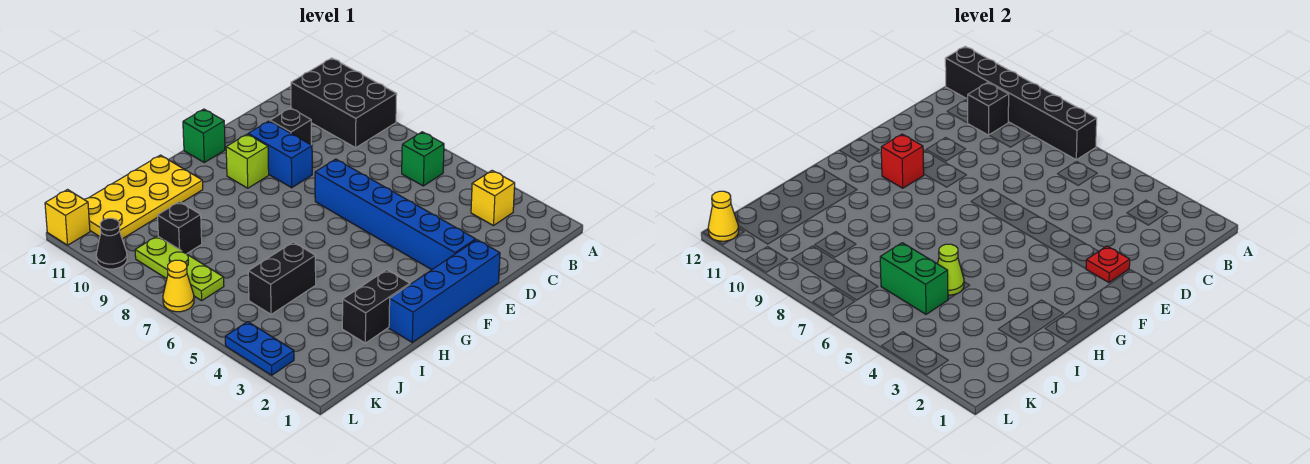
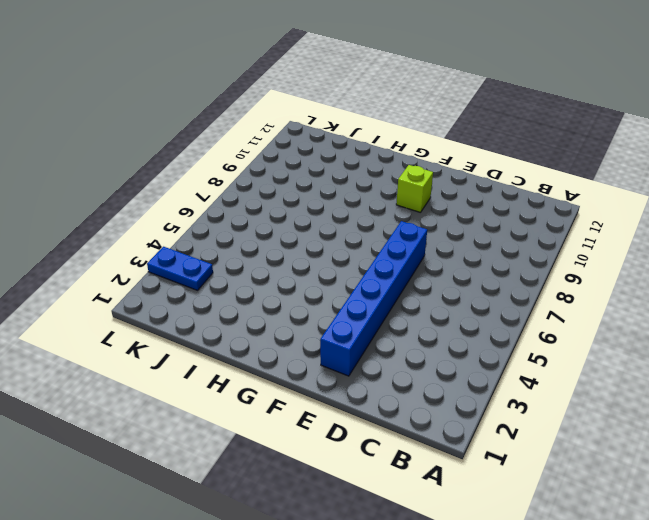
blue 1x2 plate [147,247,213,290] -> blue 1x2 plate turned to [225,322,294,375]
none -> black 2x3 brick [291,58,397,148]
none -> yellow 1x1 brick [471,171,515,226]
none -> green 1x1 brick [402,132,444,186]

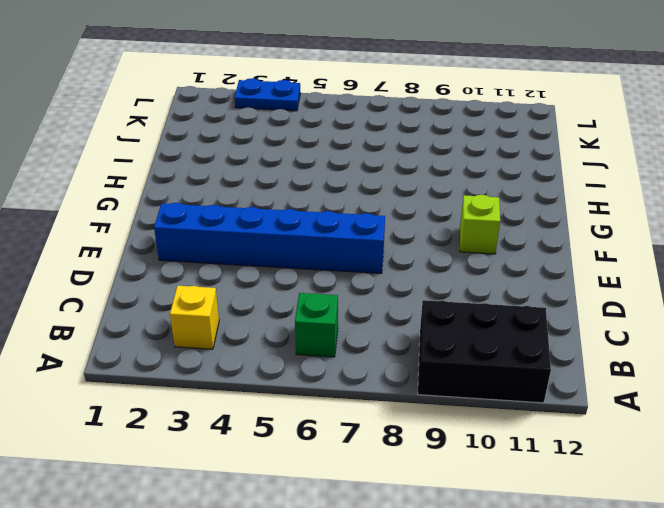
none -> black 1x1 brick [270,108,311,145]
none -> blue 1x4 brick [389,240,500,342]
none -> blue 1x2 brick [248,121,312,188]

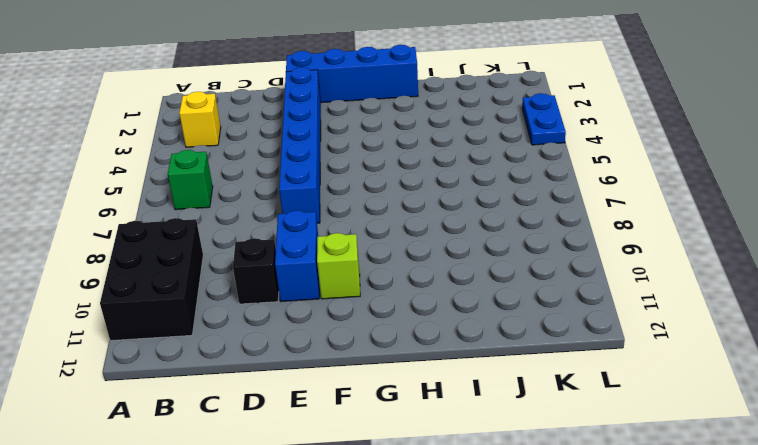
none -> green 1x1 brick [183,109,225,162]
none -> black 1x2 brick [342,270,410,343]
none -> yellow 2x4 plate [84,155,203,239]

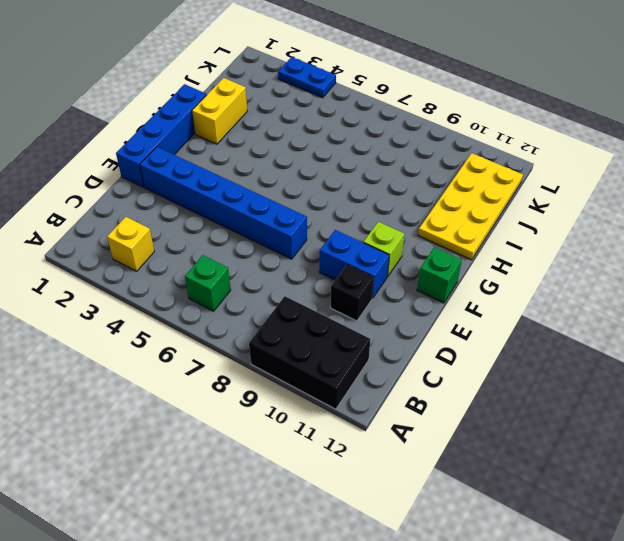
yellow 1x2 brick [192,78,247,144] -> black 1x2 brick [342,270,410,343]
none -> black 1x2 brick [248,242,316,314]
none -> black 1x1 brick [157,202,202,254]
none -> lime 1x3 plate [135,236,224,300]

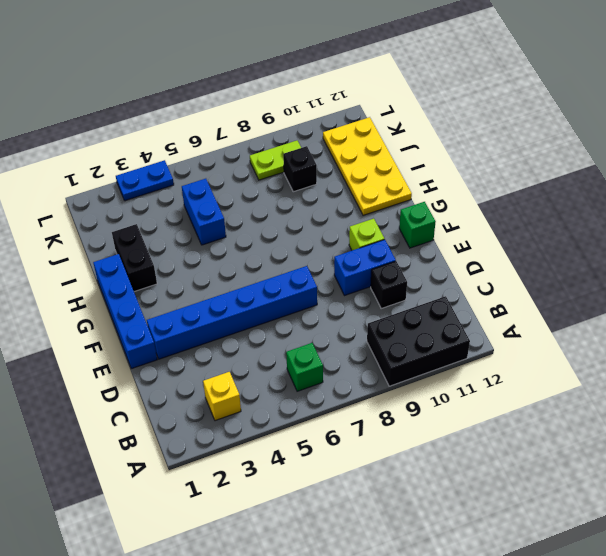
blue 1x2 brick [182,179,226,245] -> black 1x2 brick [248,242,316,314]
lime 1x2 plate [250,141,301,180] -> lime 1x3 plate [135,236,224,300]
none -> yellow 1x1 cone [163,260,194,312]
none -> black 1x1 cone [96,218,127,269]
none -> yellow 1x1 brick [45,190,90,245]

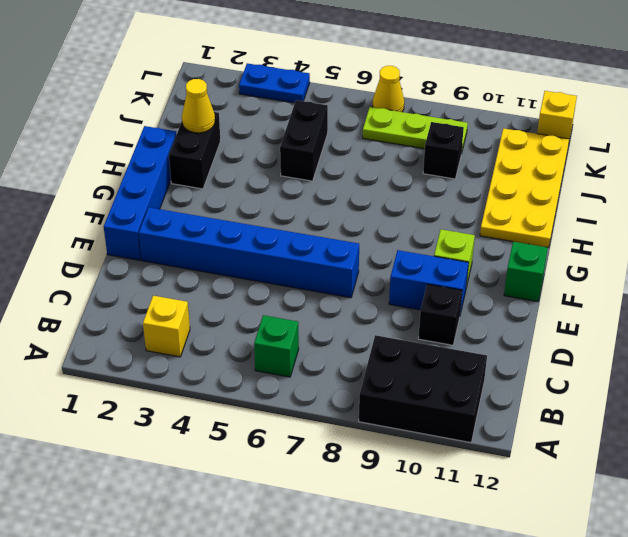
yellow 1x1 cone [182,79,215,133] -> yellow 1x1 cone moved to [708,191,739,241]
none -> black 1x1 cone [96,218,127,269]
none -> black 1x6 brick [945,46,1097,160]
none -> black 1x1 brick [968,82,1009,135]

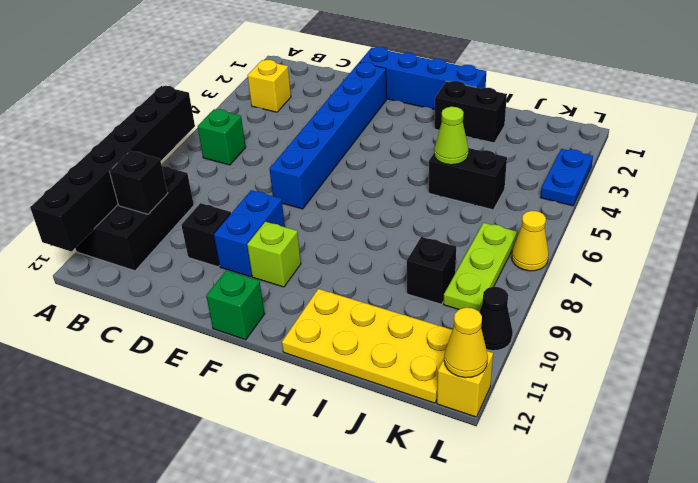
none -> red 1x1 plate [1086,246,1130,283]
none -> red 1x1 brick [881,134,924,188]
none -> green 1x2 brick [880,243,948,314]

